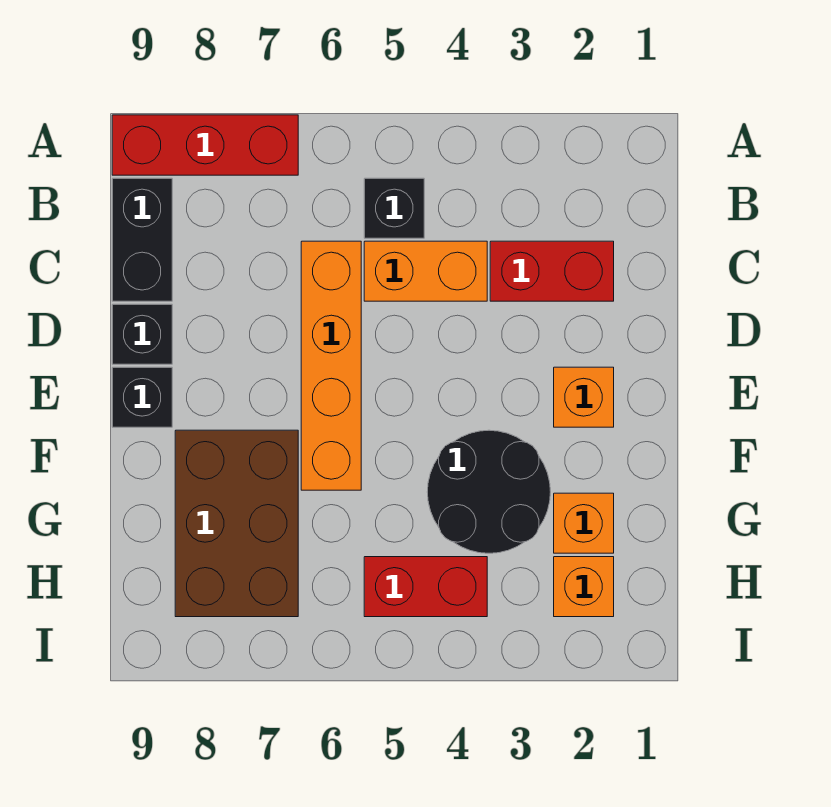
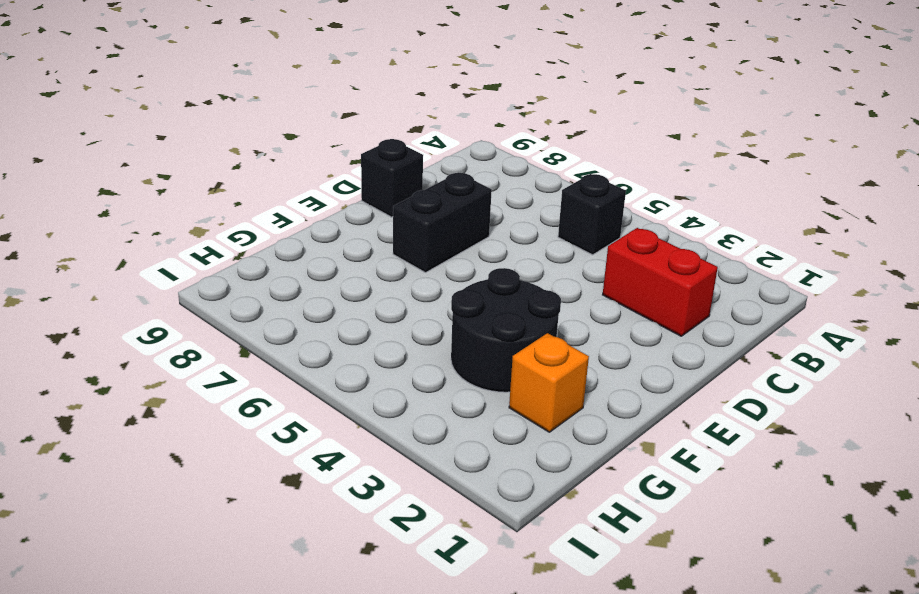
black 1x2 brick [393,173,492,273] -> black 1x2 brick moved to [112,178,172,301]
none -> red 1x3 brick [112,115,298,175]
none -> orange 1x2 brick [364,241,487,301]
none -> orange 1x4 brick [301,241,361,490]

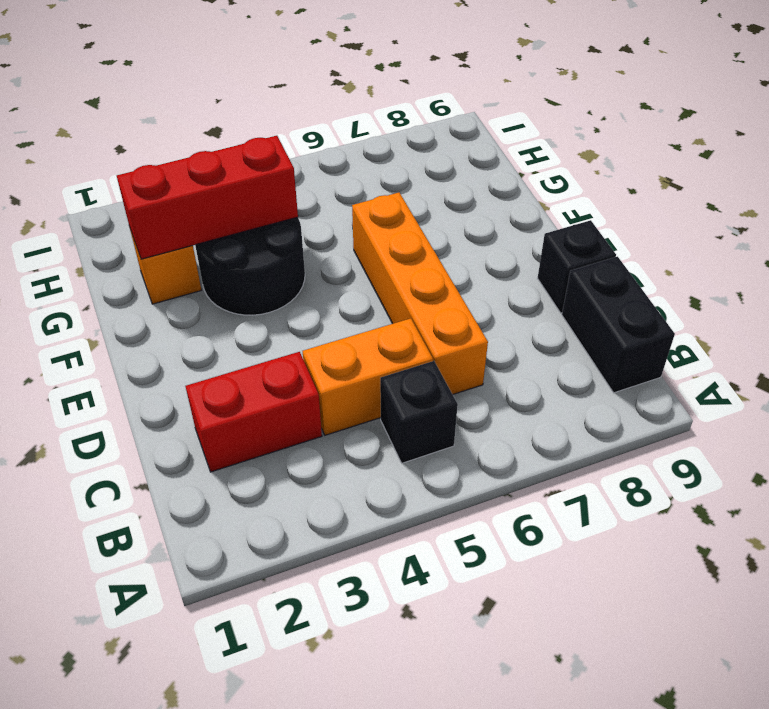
red 1x3 brick [117,136,298,259] -> red 1x3 brick moved to [112,115,298,175]
none -> orange 1x1 brick [554,367,614,427]
none -> black 1x1 brick [112,367,172,427]
none -> brown 2x3 brick [175,430,298,617]

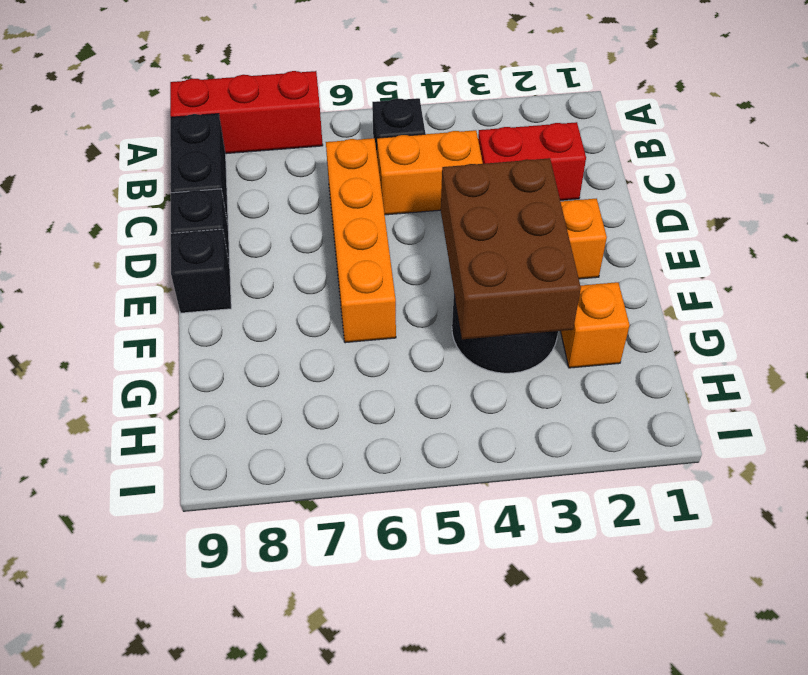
brown 2x3 brick [441,158,581,339] -> brown 2x3 brick moved to [175,430,298,617]
none -> orange 1x1 brick [554,557,614,617]
none -> red 1x2 brick [364,557,487,617]

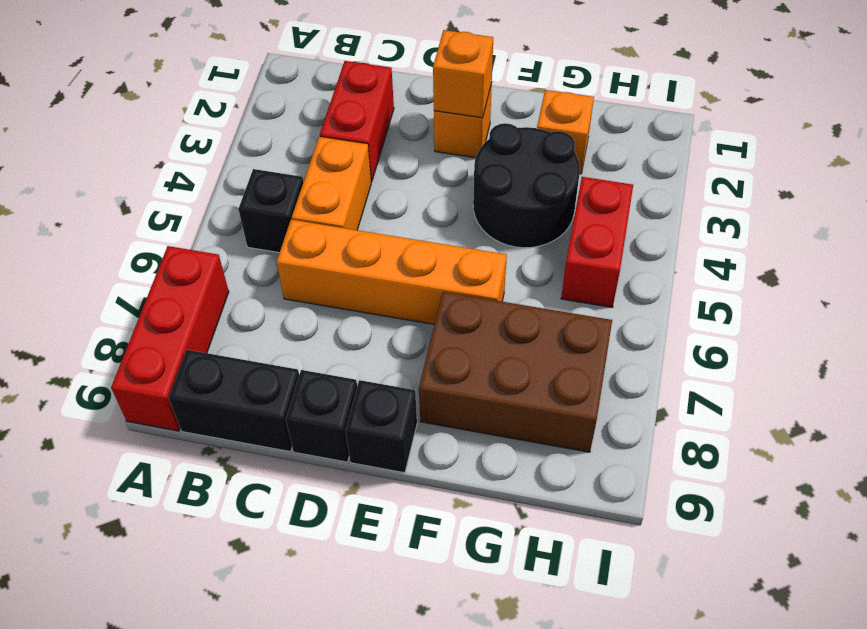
orange 1x1 brick [433,30,493,118] -> orange 1x1 brick moved to [554,557,614,617]

